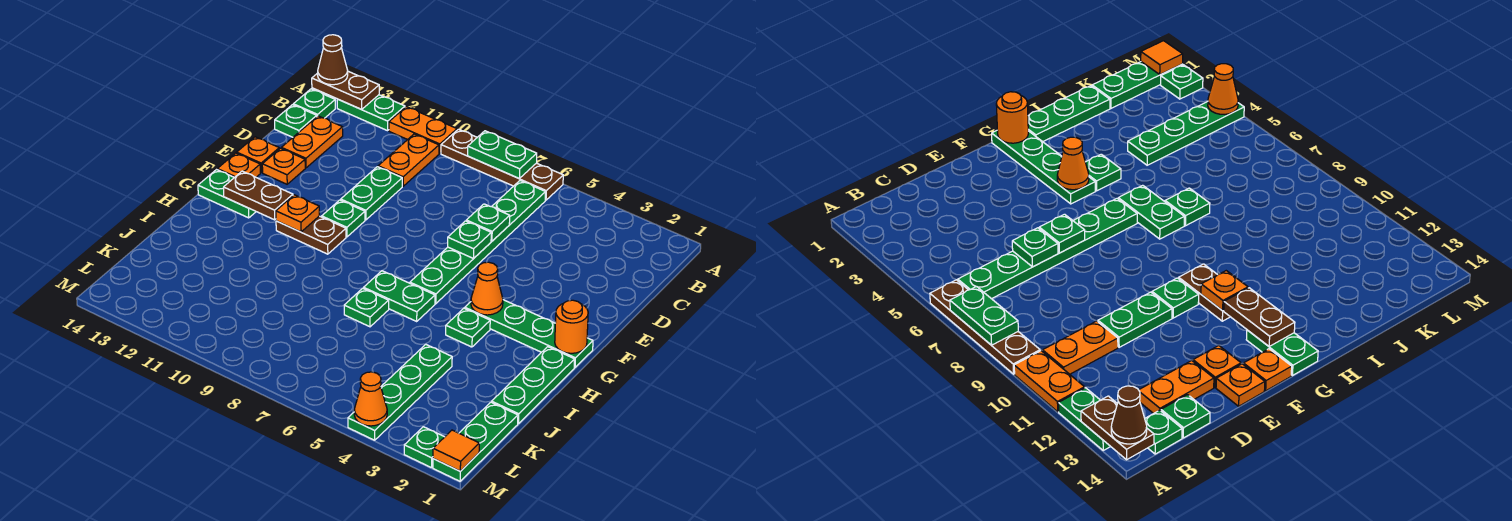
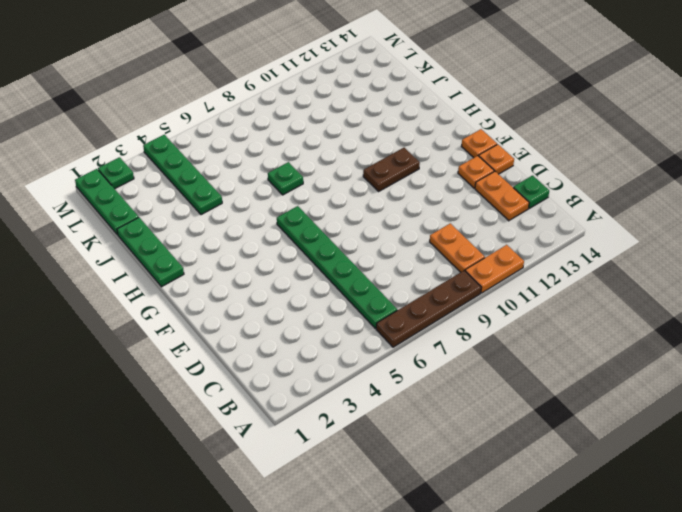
none -> green 1x2 plate [337,95,405,131]
none -> green 1x1 plate [293,89,335,118]
none -> green 1x2 plate [341,167,402,220]
none -> green 1x1 plate [322,200,365,237]

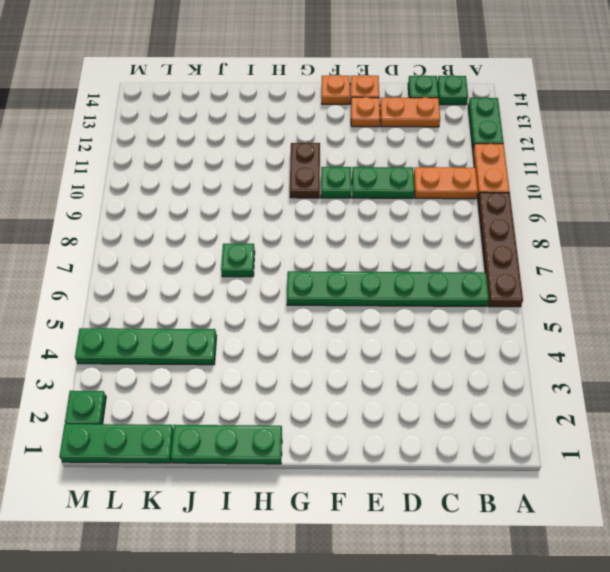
none -> green 1x4 plate [465,300,593,368]
none -> green 1x2 plate [198,170,256,218]
none -> green 1x1 plate [446,308,490,347]
none -> green 1x2 plate [364,271,435,321]

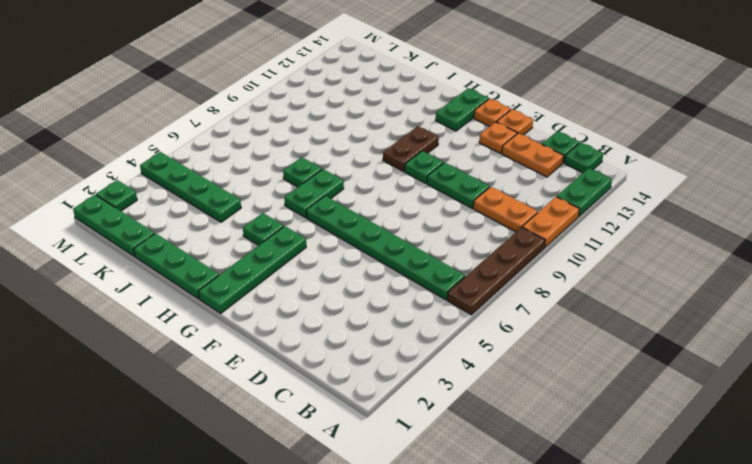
none -> green 1x2 plate [468,131,537,179]
none -> brown 1x2 plate [312,71,379,109]
none -> green 1x1 plate [466,204,510,241]
none -> green 1x1 plate [448,221,491,259]

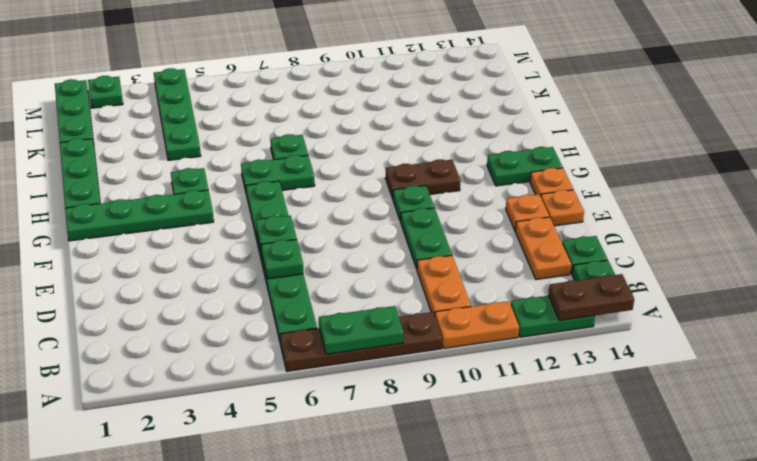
none -> orange 1x1 round brick [555,300,588,353]
none -> orange 1x1 cone [471,262,503,315]
none -> orange 1x1 plate [276,195,319,232]
none -> brown 1x2 plate [224,171,293,220]

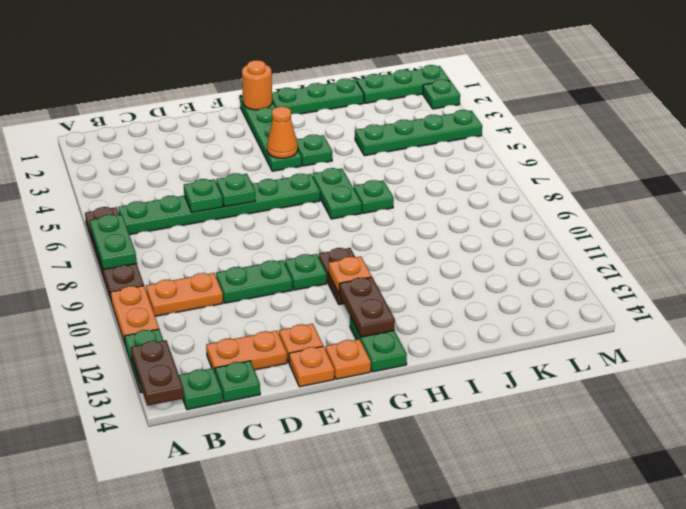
none -> orange 1x1 tile [433,430,479,471]
none -> orange 1x1 cone [354,372,387,426]
none -> brown 1x1 cone [318,35,348,85]

